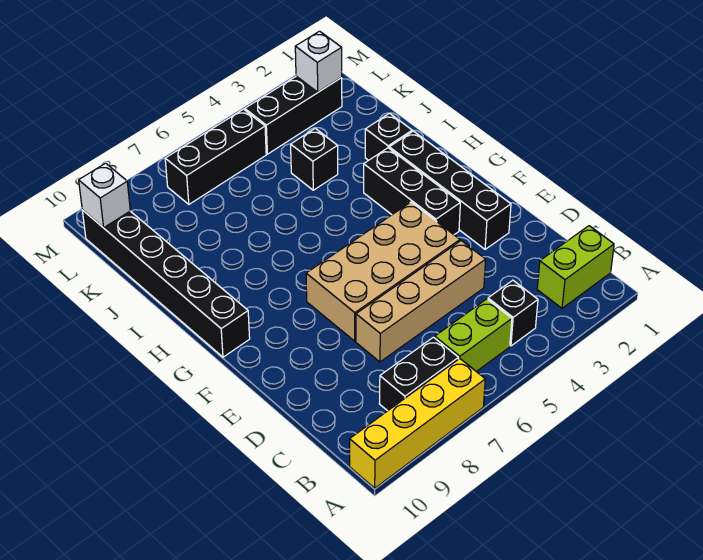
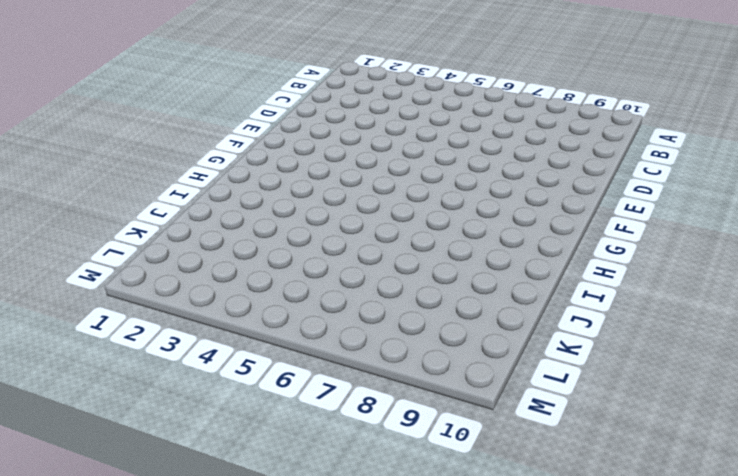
none -> yellow 1x4 brick [350,359,485,488]
none -> lime 1x2 brick [537,226,614,308]
none -> black 1x1 brick [488,280,538,346]

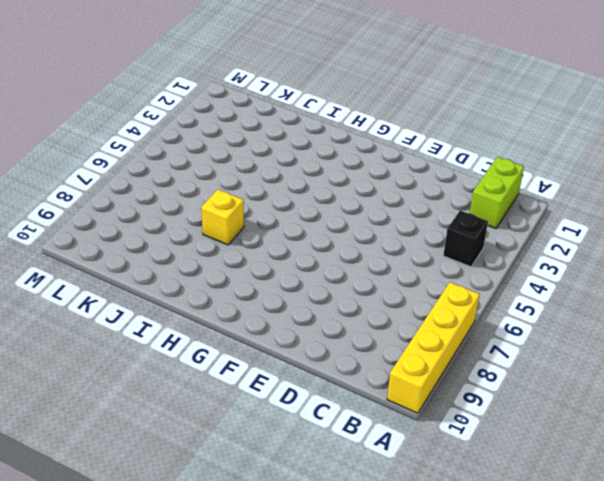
yellow 1x1 brick [201,189,244,245] -> none
none -> lime 1x2 brick [435,299,512,372]
none -> black 1x2 brick [379,337,459,411]
none -> tan 1x4 brick [356,241,486,362]

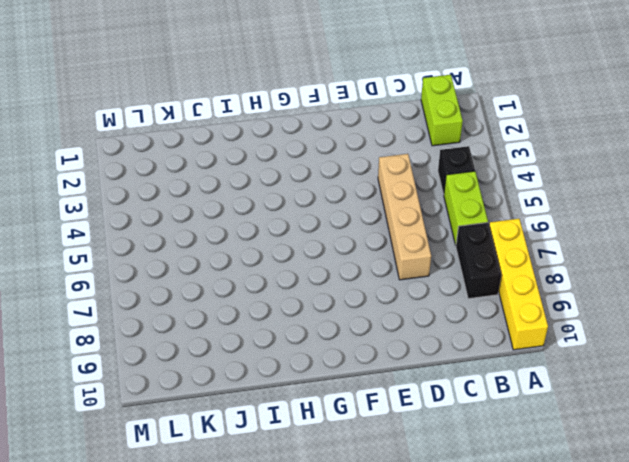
none -> black 1x4 brick [389,131,511,249]
none -> tan 2x4 brick [306,202,460,341]
none -> black 1x3 brick [364,148,460,235]

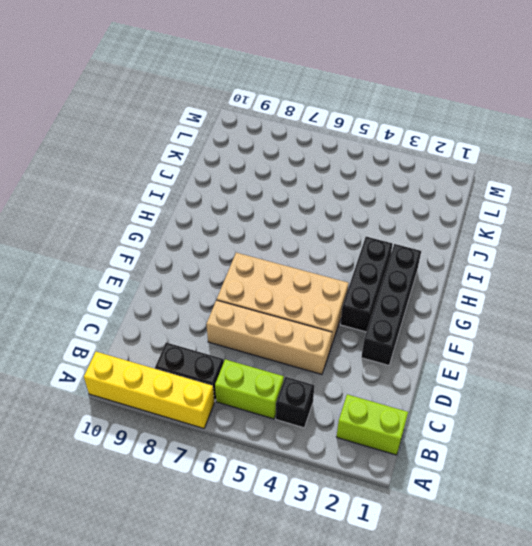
none -> black 1x6 brick [82,210,250,357]
none -> black 1x1 brick [365,113,412,160]
none -> black 1x1 brick [291,128,338,190]

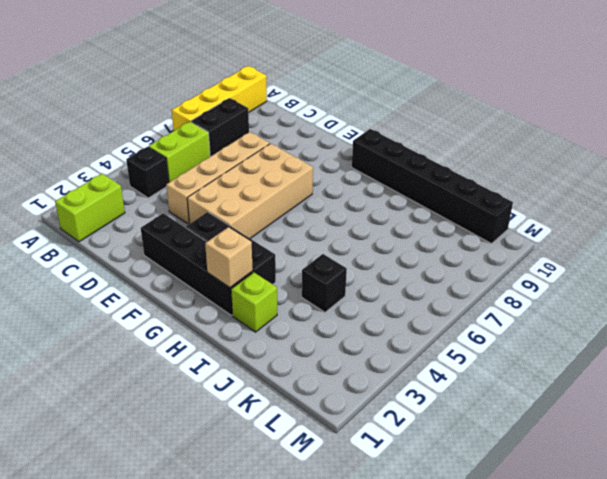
tan 1x1 brick [205,227,253,288] -> none
lime 1x1 brick [231,272,277,332] -> black 1x1 brick [365,113,412,160]
none -> black 1x3 brick [245,76,342,154]
none -> black 1x3 brick [165,109,266,204]
none -> white 1x1 brick [295,31,342,92]

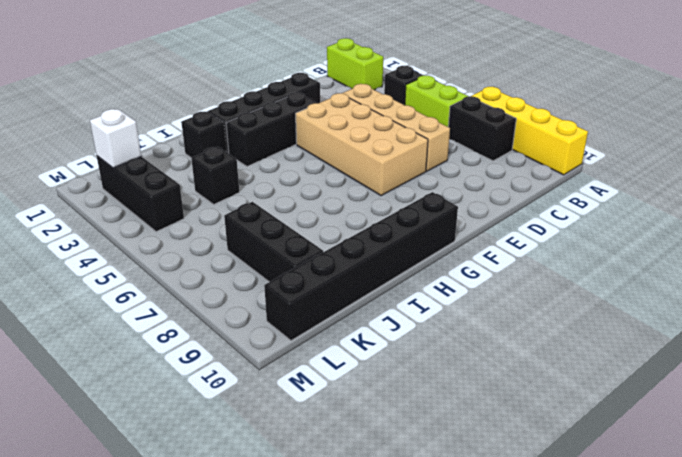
black 1x3 brick [224,202,323,282] -> black 1x3 brick moved to [165,109,266,204]
none -> white 1x1 brick [79,163,130,228]

